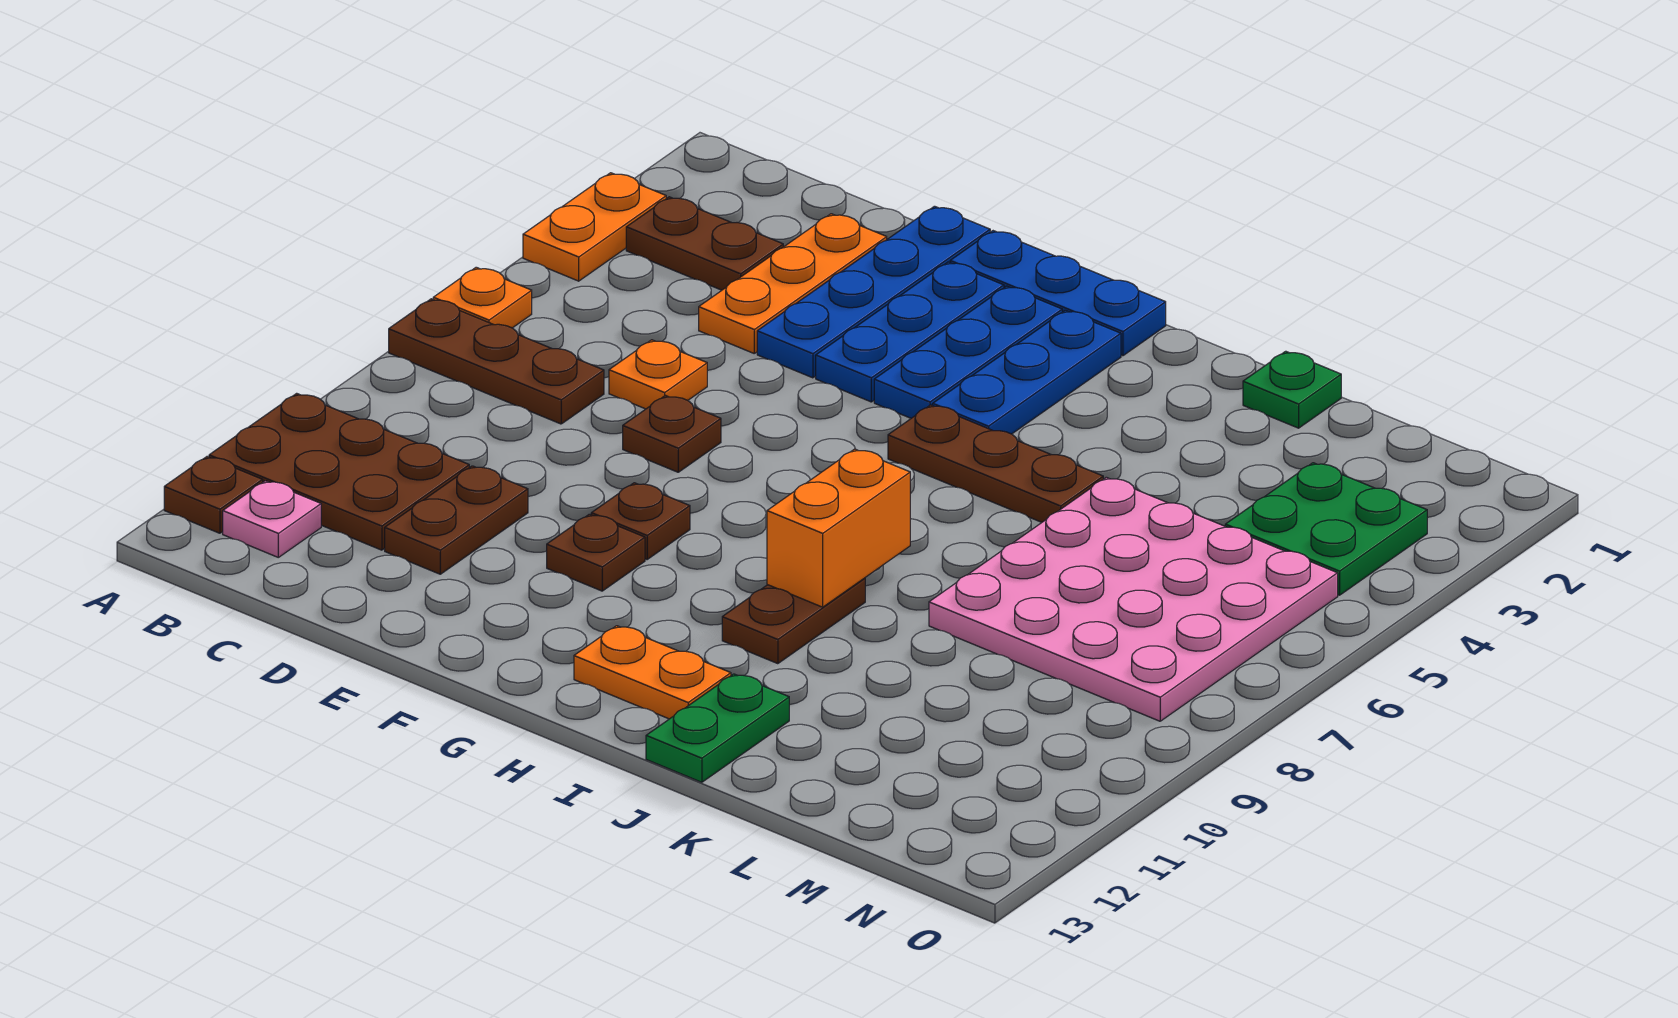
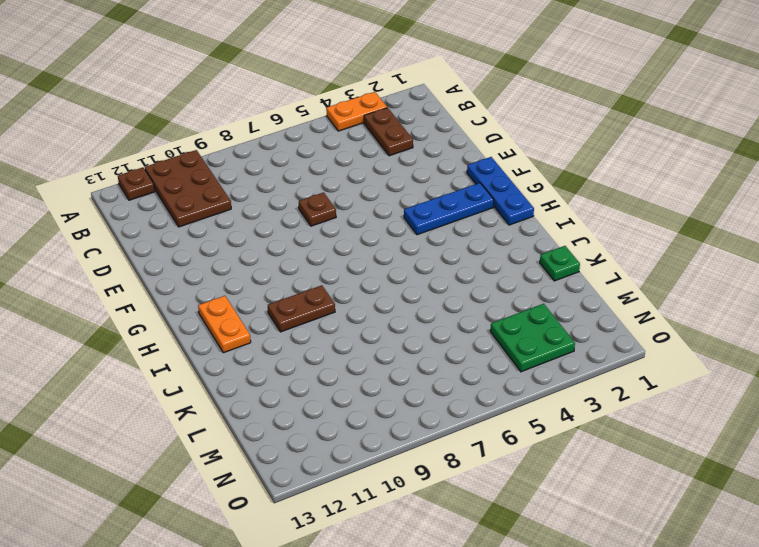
none -> orange 1x1 plate [433,267,532,328]
none -> brown 1x3 plate [389,299,604,424]
none -> pink 1x1 plate [223,481,321,557]

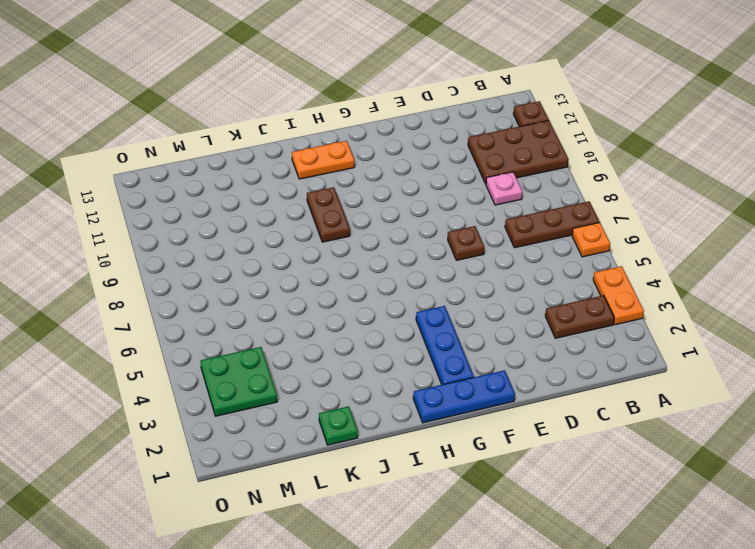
pink 1x1 plate [486,172,522,205] -> pink 1x1 plate moved to [223,481,321,557]
none -> orange 1x3 plate [699,214,887,353]
none -> orange 1x1 plate [609,340,707,409]
none -> brown 1x2 plate [385,466,528,574]

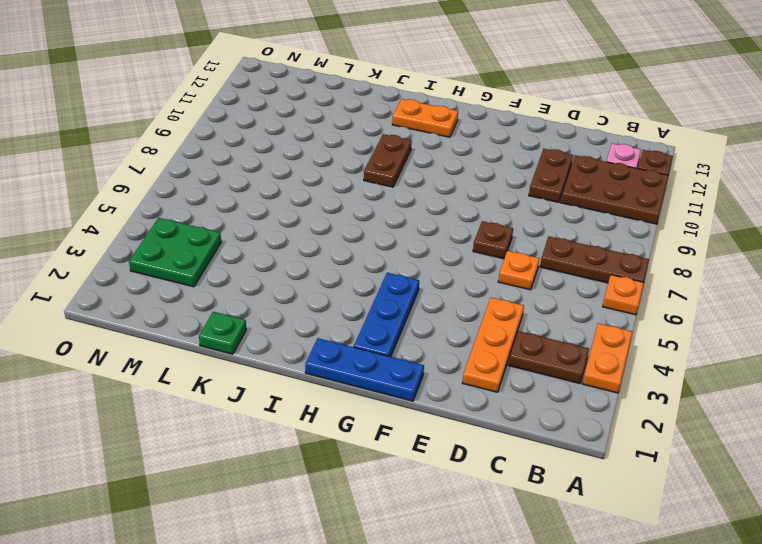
none -> blue 1x4 plate [757,206,990,378]
none -> blue 1x3 plate [816,262,1004,402]
none -> brown 1x1 plate [591,483,690,559]

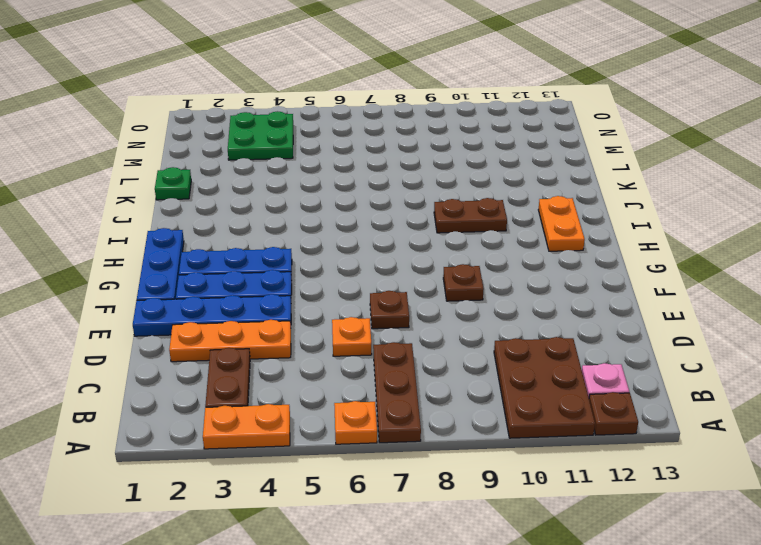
none -> brown 1x2 plate [385,466,528,574]
none -> brown 1x1 plate [547,514,645,591]
none -> blue 1x3 plate [933,310,1121,434]

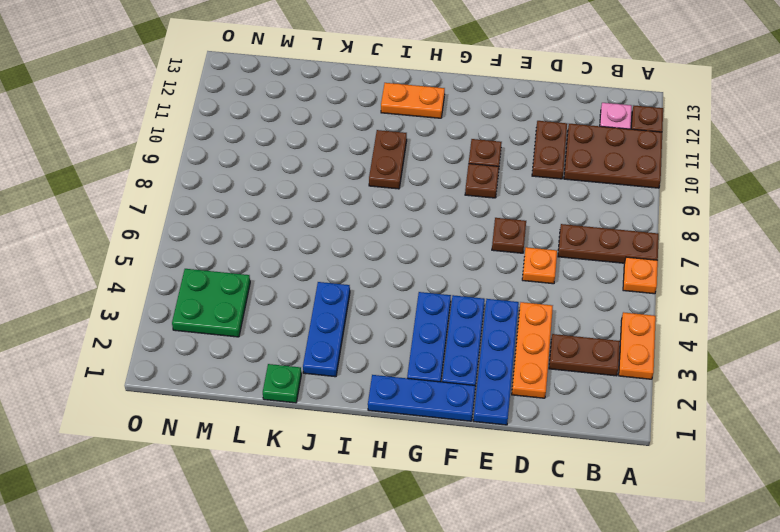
blue 1x3 plate [303,282,350,377] -> blue 1x3 plate moved to [933,310,1121,434]
none -> brown 1x3 plate [888,405,1103,522]
none -> green 1x2 plate [646,674,789,782]
none -> pink 4x4 plate [929,477,1338,721]

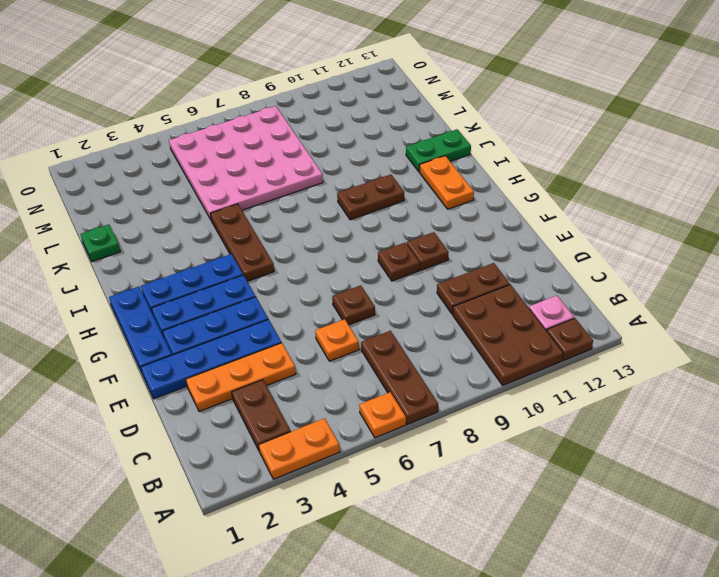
none -> green 2x2 plate [1225,463,1427,595]
none -> orange 1x2 brick [767,449,910,607]

